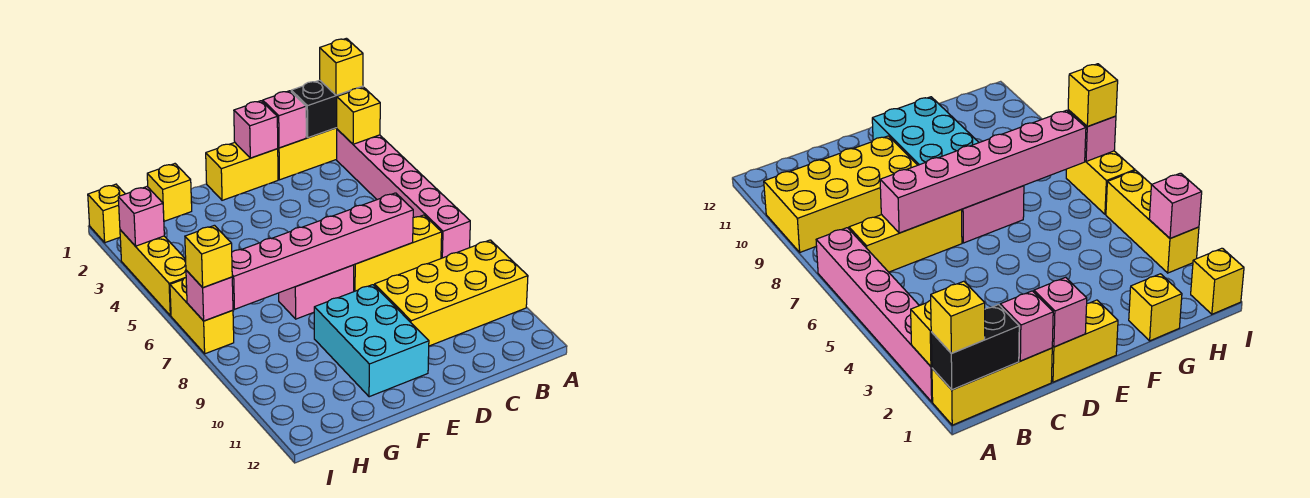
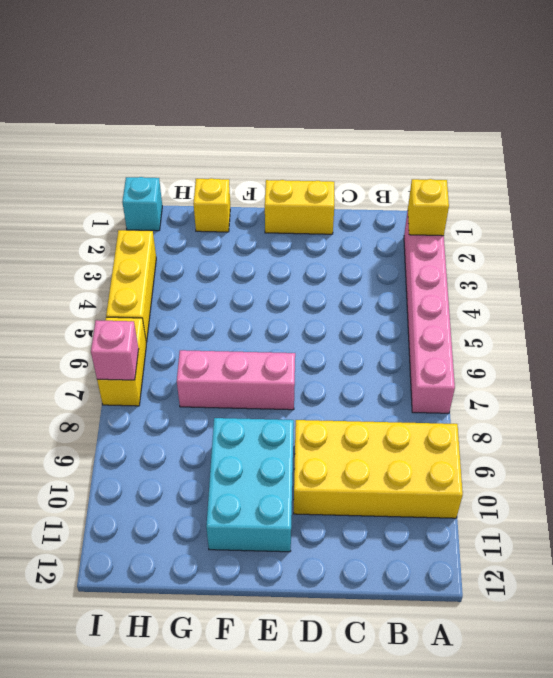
pink 1x3 brick [177,350,295,410] -> pink 1x2 brick [279,265,354,319]
cyan 1x1 brick [122,177,162,231] -> yellow 1x1 brick [88,184,125,243]
none -> yellow 1x3 brick [278,128,337,180]
none -> yellow 1x3 brick [354,215,442,291]
none -> black 1x2 brick [291,80,363,138]

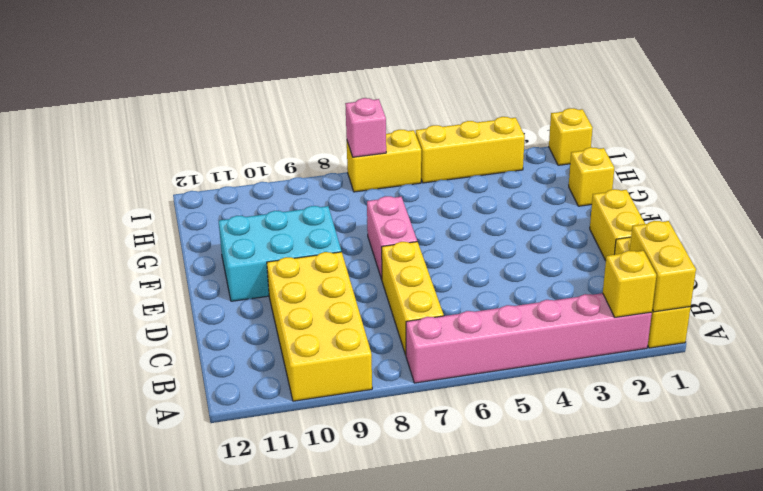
yellow 1x2 brick [630,221,696,312] -> black 1x2 brick [291,80,363,138]
none -> pink 1x1 brick [263,91,306,148]
none -> pink 1x6 brick [232,193,413,309]
none -> pink 1x1 brick [234,101,278,158]

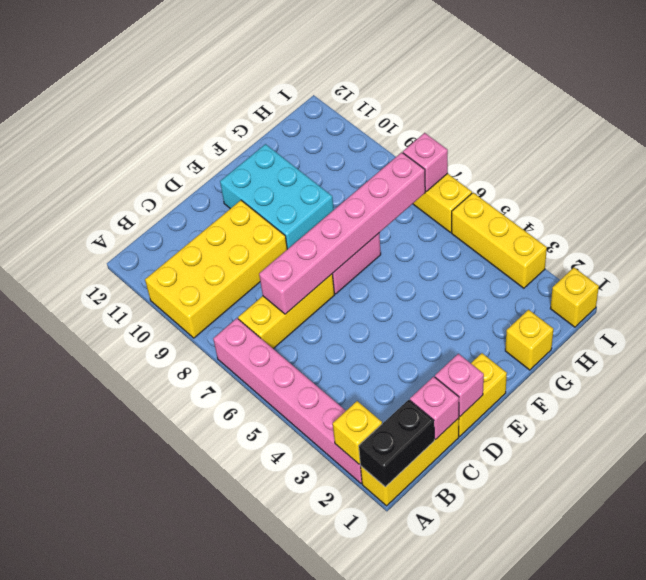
none -> pink 1x1 brick [118,187,164,246]
none -> yellow 1x1 brick [320,38,363,95]
none -> yellow 1x1 brick [185,225,232,288]

